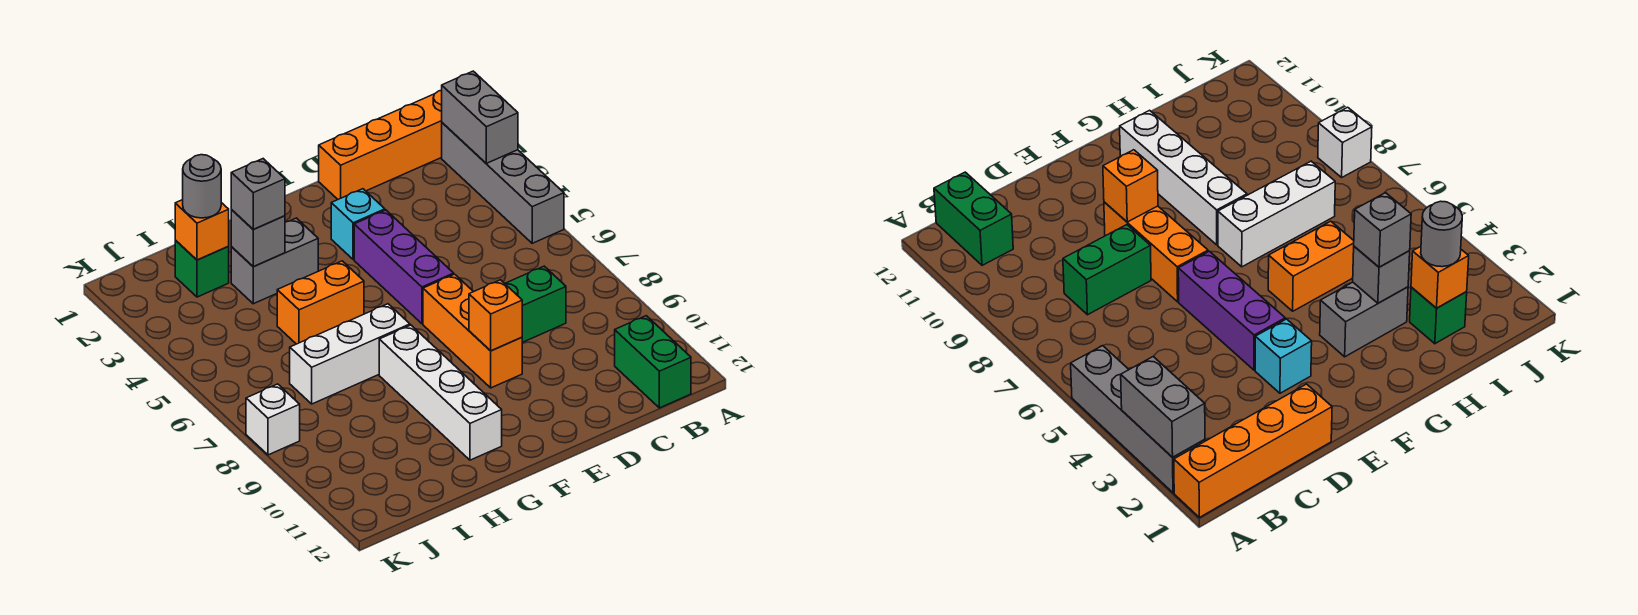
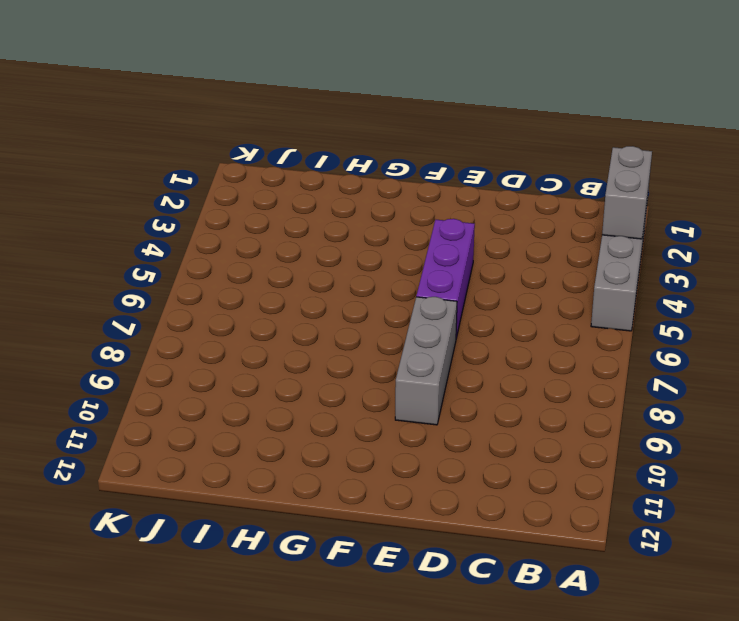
grey 1x3 brick [395,297,457,425] -> orange 1x3 brick [423,274,522,388]
none -> orange 1x4 brick [319,90,442,199]
none -> green 1x2 brick [615,316,691,408]
none -> green 1x2 brick [505,266,566,343]

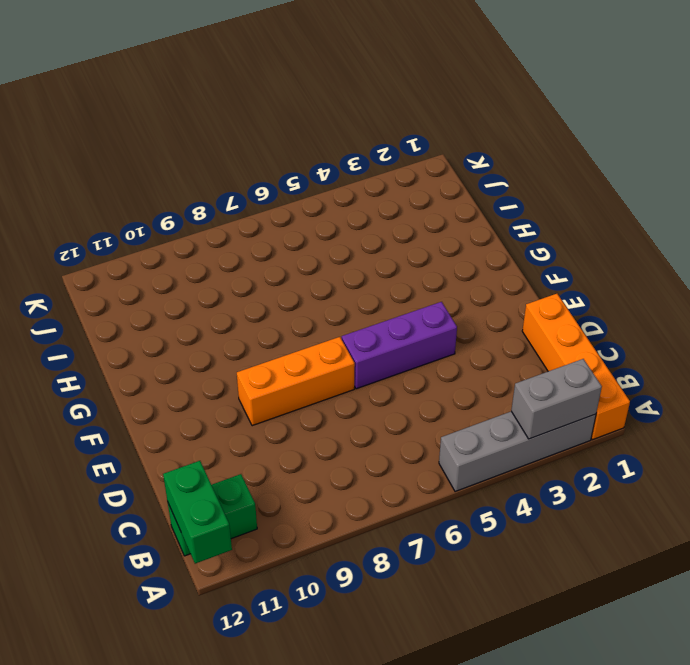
green 1x2 brick [163,461,232,564] -> green 1x2 brick moved to [505,266,566,343]
none -> cyan 1x1 brick [331,189,385,260]
none -> grey 1x2 brick [231,218,318,304]
none -> orange 1x2 brick [277,261,364,344]

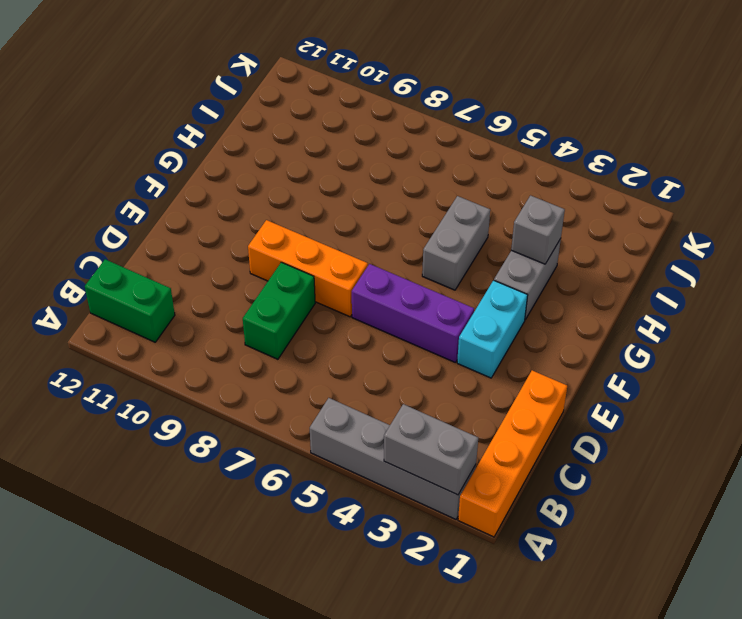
cyan 1x2 brick [457,280,528,378] -> cyan 1x1 brick [331,189,385,260]
grey 1x2 brick [422,196,490,290] -> orange 1x2 brick [277,261,364,344]
none -> white 1x3 brick [290,304,410,404]
none -> white 1x4 brick [379,325,502,460]
none -> green 1x1 brick [175,240,229,297]

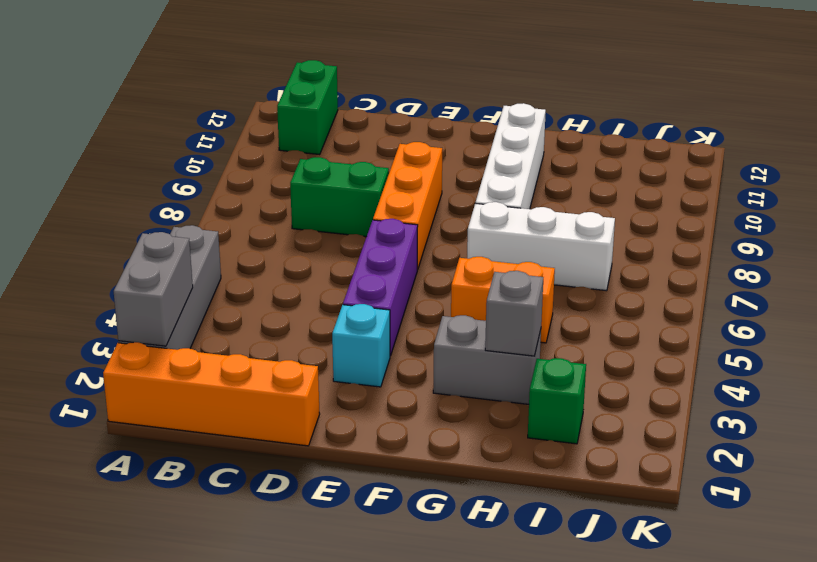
none -> white 1x1 brick [246,384,300,455]
none -> orange 1x1 brick [469,280,522,351]
none -> orange 1x1 brick [175,200,229,260]

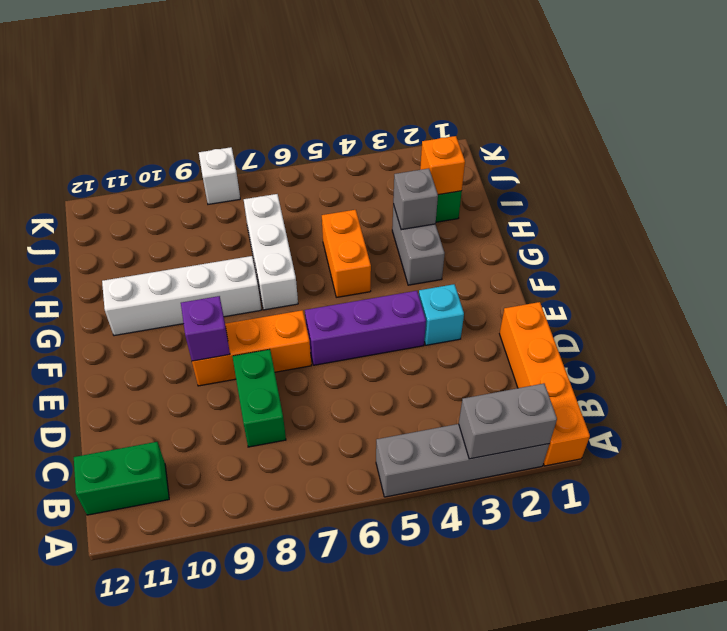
purple 1x1 brick [181,296,230,361] -> orange 1x1 brick [469,280,522,351]
none -> grey 1x1 brick [231,159,285,229]
none -> grey 1x1 round brick [183,155,221,218]

